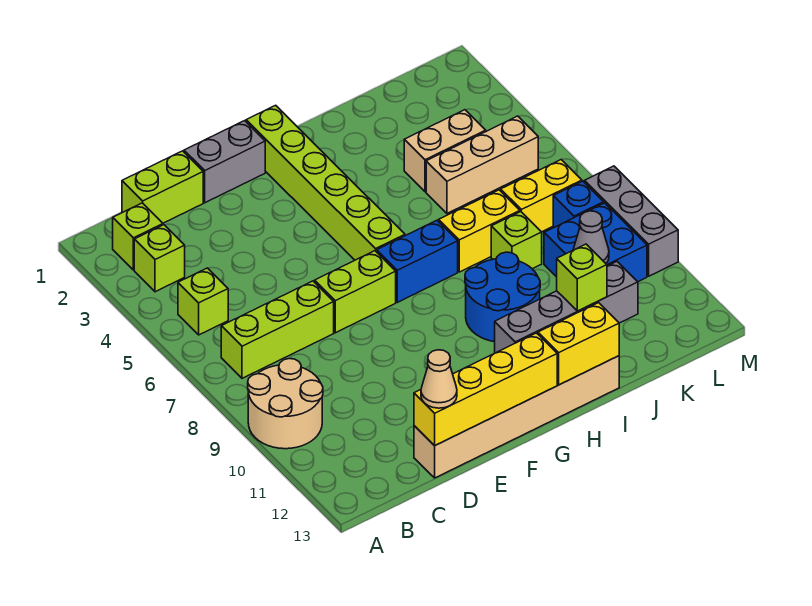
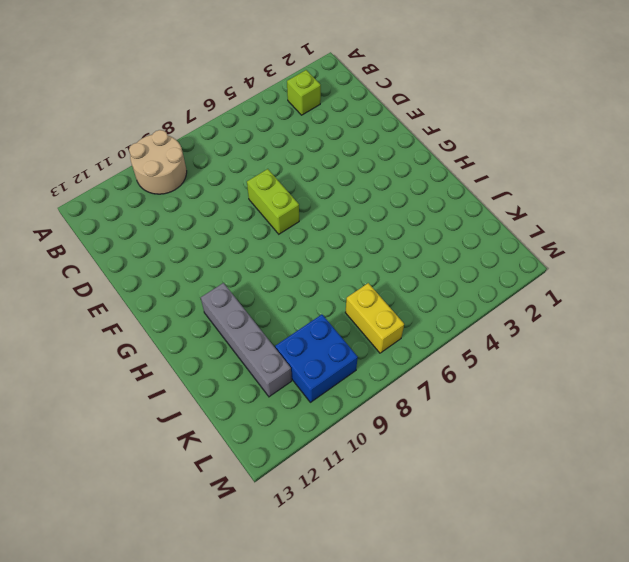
none -> lime 1x1 brick [113,203,163,270]
none -> lime 1x1 brick [178,268,228,335]
none -> lime 1x3 brick [221,281,334,378]

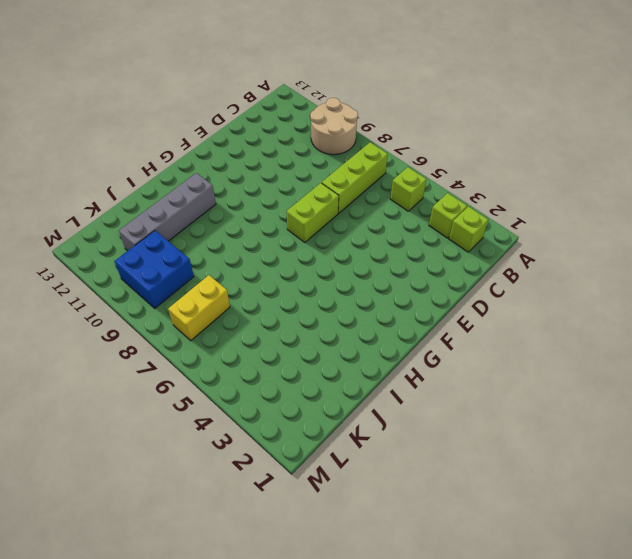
none -> lime 1x2 brick [122,151,203,223]
none -> tan 1x6 brick [414,356,619,478]
none -> grey 1x2 brick [184,121,265,203]

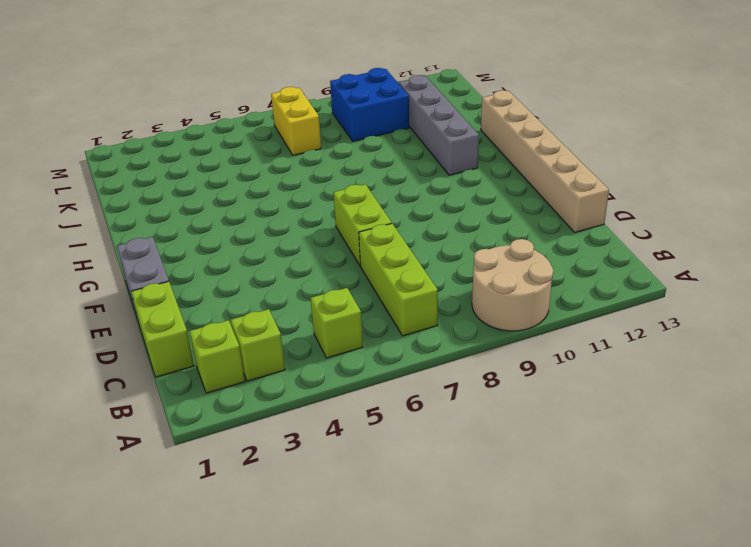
none -> lime 1x6 brick [246,105,405,260]
none -> blue 1x2 brick [377,220,458,302]
none -> blue 2x2 round brick [465,252,540,342]

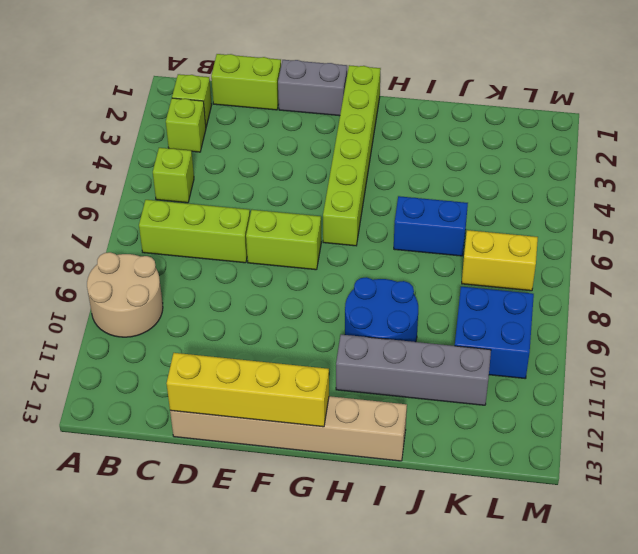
blue 1x2 brick [394,196,468,256] -> blue 1x2 brick moved to [377,220,458,302]
none -> yellow 1x2 brick [439,190,520,272]
none -> tan 1x2 brick [404,110,486,192]
none -> tan 1x3 brick [426,116,538,213]

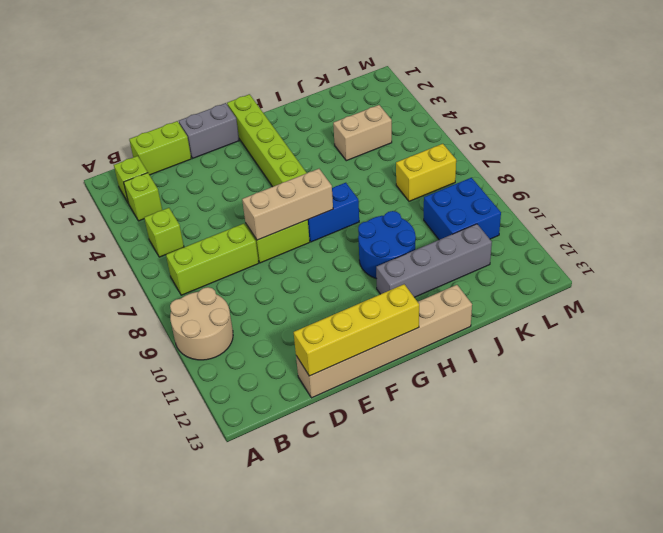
tan 1x3 brick [242,169,333,240] -> tan 1x3 brick moved to [426,116,538,213]
none -> yellow 1x2 brick [439,190,520,272]
none -> lime 1x1 brick [491,212,542,269]
none -> blue 1x1 brick [553,181,604,228]

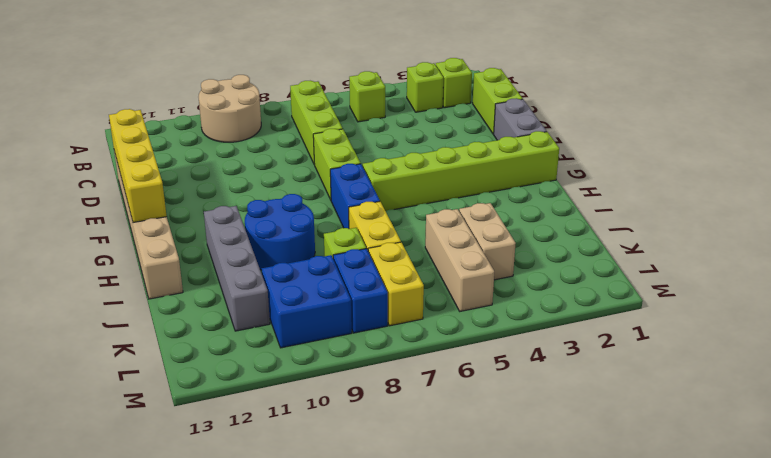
blue 1x2 brick [333,249,388,333] -> blue 1x1 brick [553,181,604,228]
none -> grey 1x3 brick [584,166,678,276]
none -> yellow 1x2 brick [538,303,619,385]
none -> lime 1x1 brick [557,244,607,311]

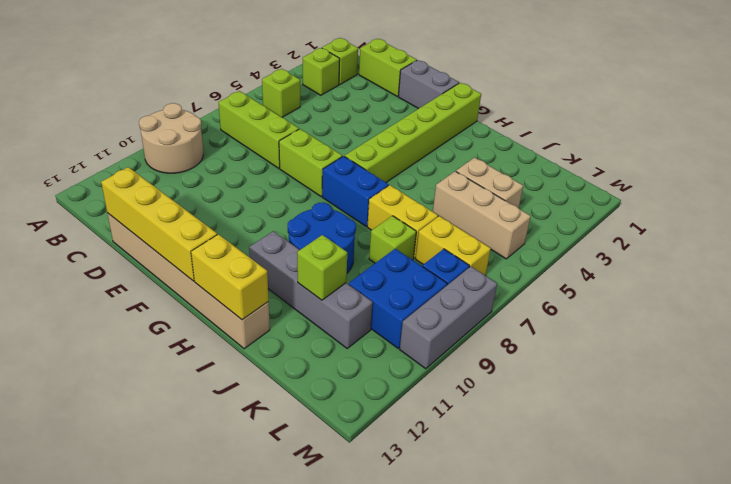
none -> grey 1x1 cone [573,211,609,263]
none -> tan 1x1 cone [421,350,457,408]

